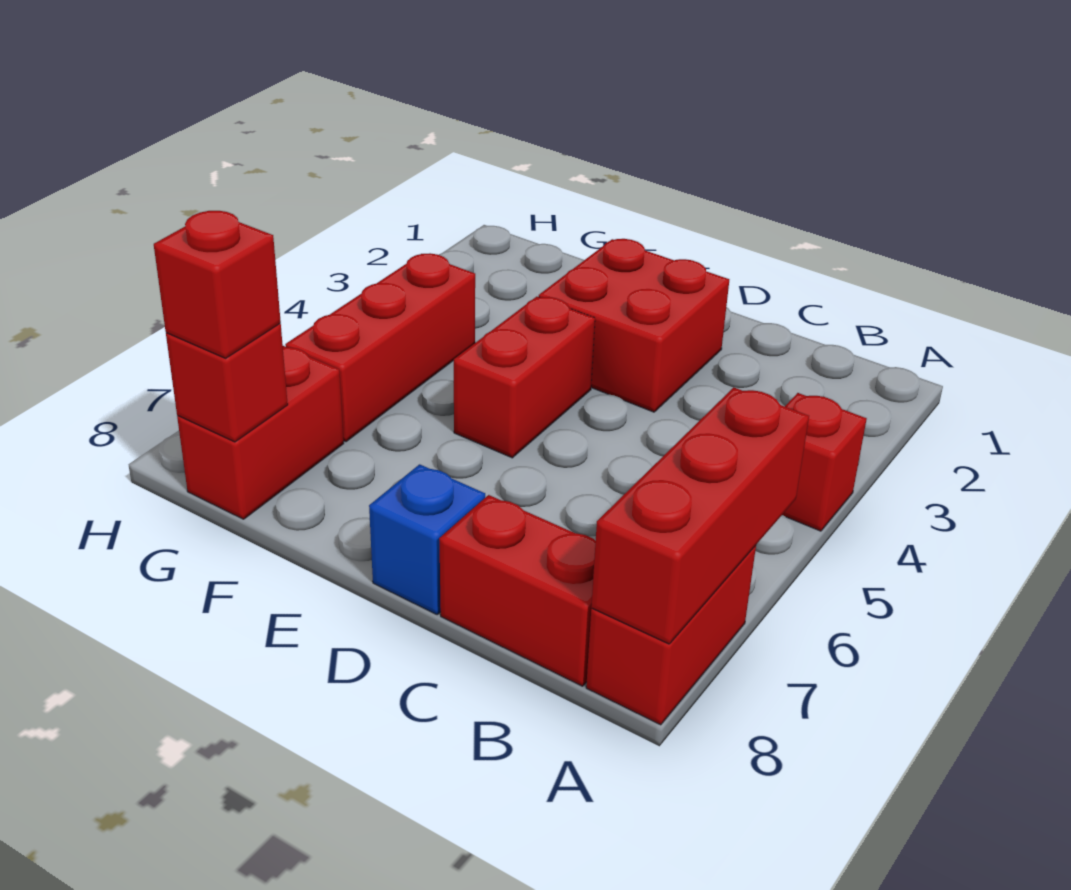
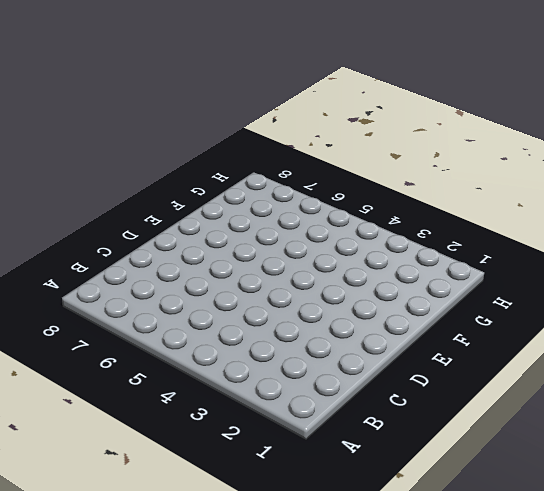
none -> red 1x1 brick [782,393,867,531]
none -> red 1x2 brick [586,545,756,725]

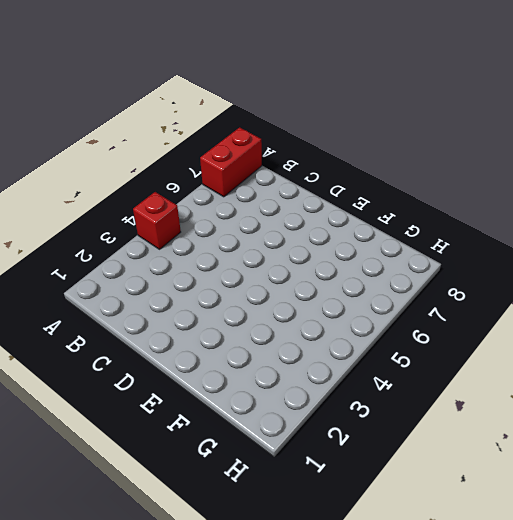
none -> red 1x2 brick [439,495,596,686]
none -> red 2x2 brick [539,239,729,412]

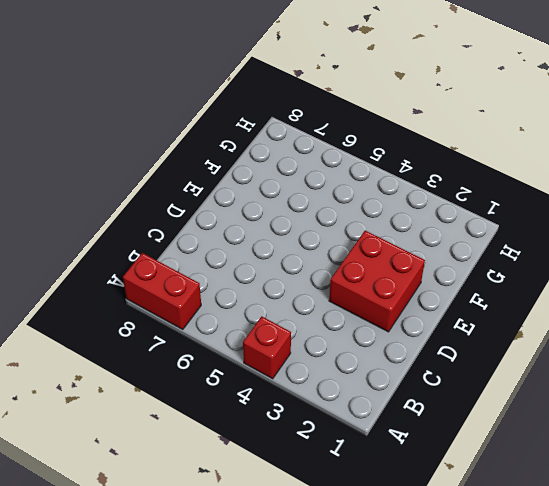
none -> red 1x2 brick [439,495,596,686]
none -> blue 1x1 brick [369,464,485,614]

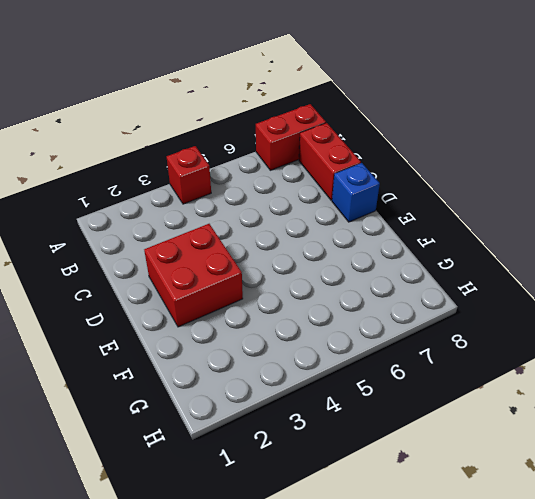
none -> red 1x2 brick [454,297,595,458]
none -> red 1x3 brick [285,253,475,442]

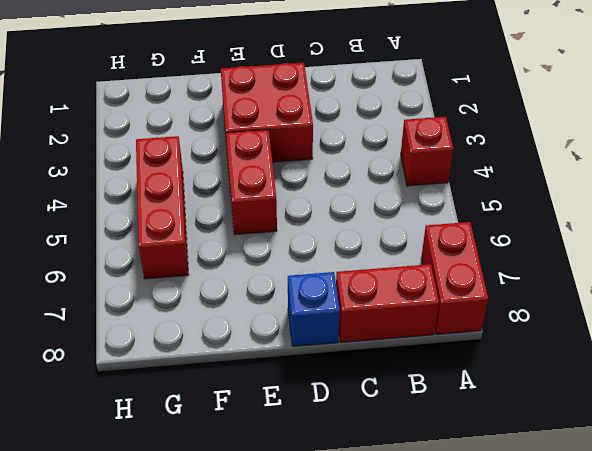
none -> red 1x2 brick [177,346,344,519]
none -> red 1x3 brick [591,387,809,644]

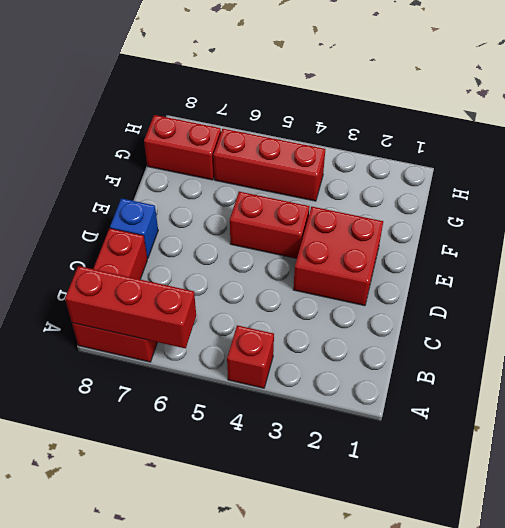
none -> red 1x1 brick [166,324,288,442]
none -> red 1x1 brick [154,211,281,358]

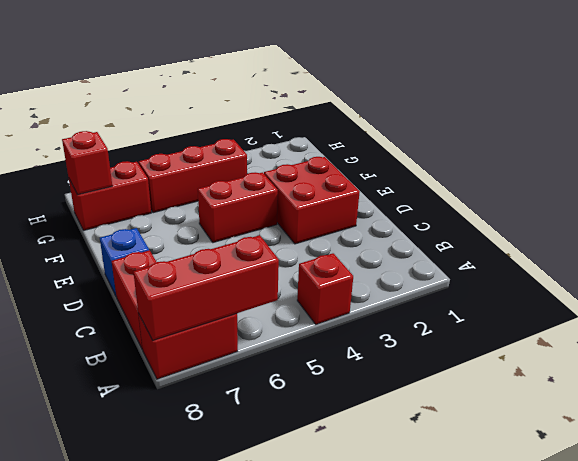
none -> red 1x1 brick [154,211,281,358]

